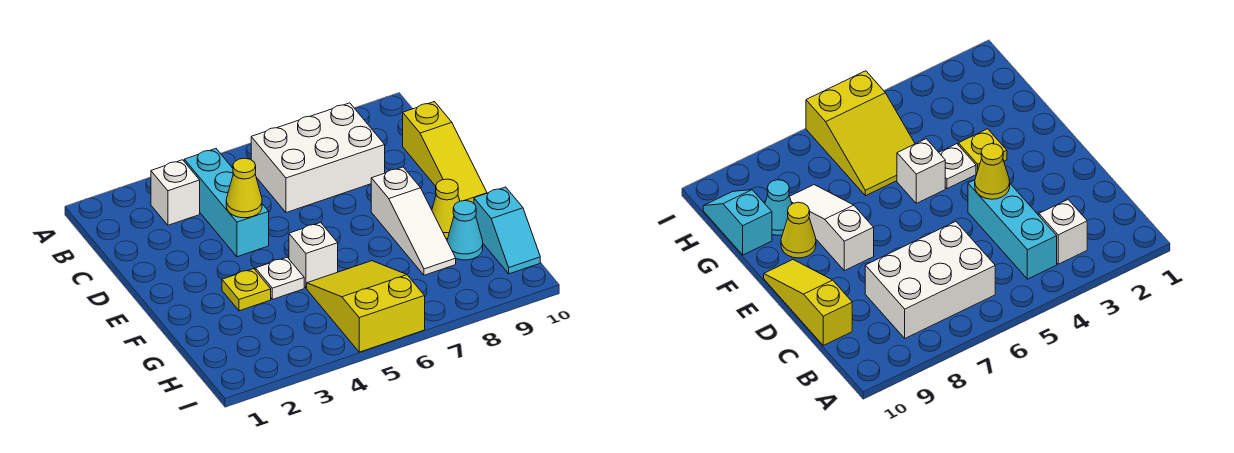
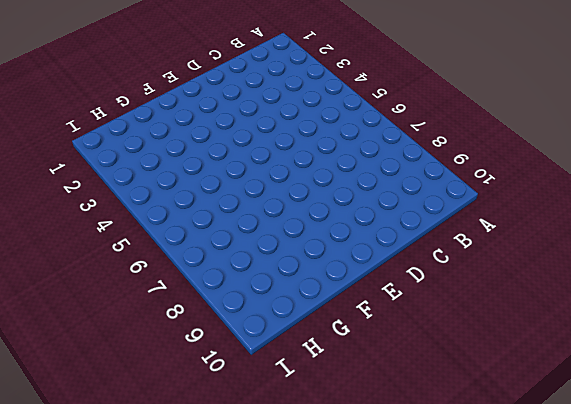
none -> white 1x1 brick [151,160,200,225]
none -> cyan 1x3 brick [184,149,269,257]
none -> white 2x3 brick [251,103,385,213]

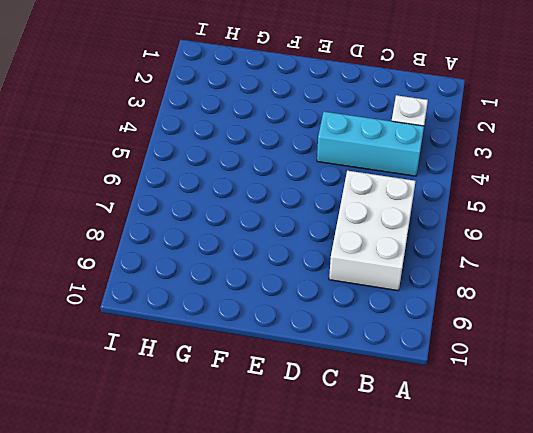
none -> yellow 1x3 slope [403,102,487,203]
none -> white 1x3 slope [371,167,456,275]
none -> yellow 1x1 plate [222,269,271,311]

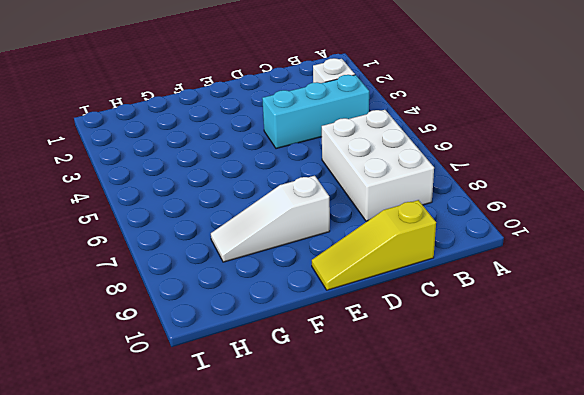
none -> yellow 1x1 plate [222,269,271,311]
none -> white 1x1 plate [255,257,304,299]
none -> white 1x1 brick [289,223,338,288]

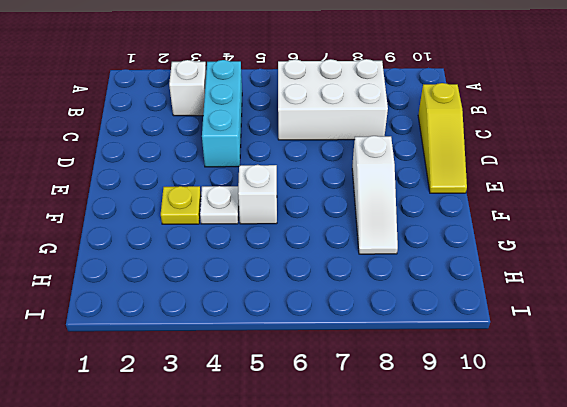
none -> yellow 1x1 cone [432,179,460,239]
none -> yellow 2x3 slope [307,261,425,352]
none -> cyan 1x1 cone [447,201,483,260]

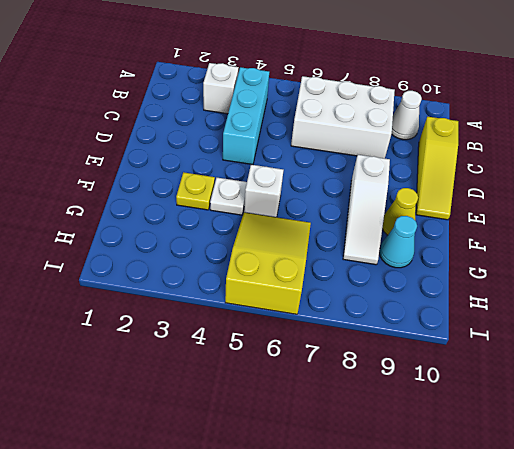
white 1x1 cone [392,91,422,140] -> none
none -> cyan 1x2 slope [474,187,540,274]
none -> yellow 1x1 cone [226,158,262,218]

